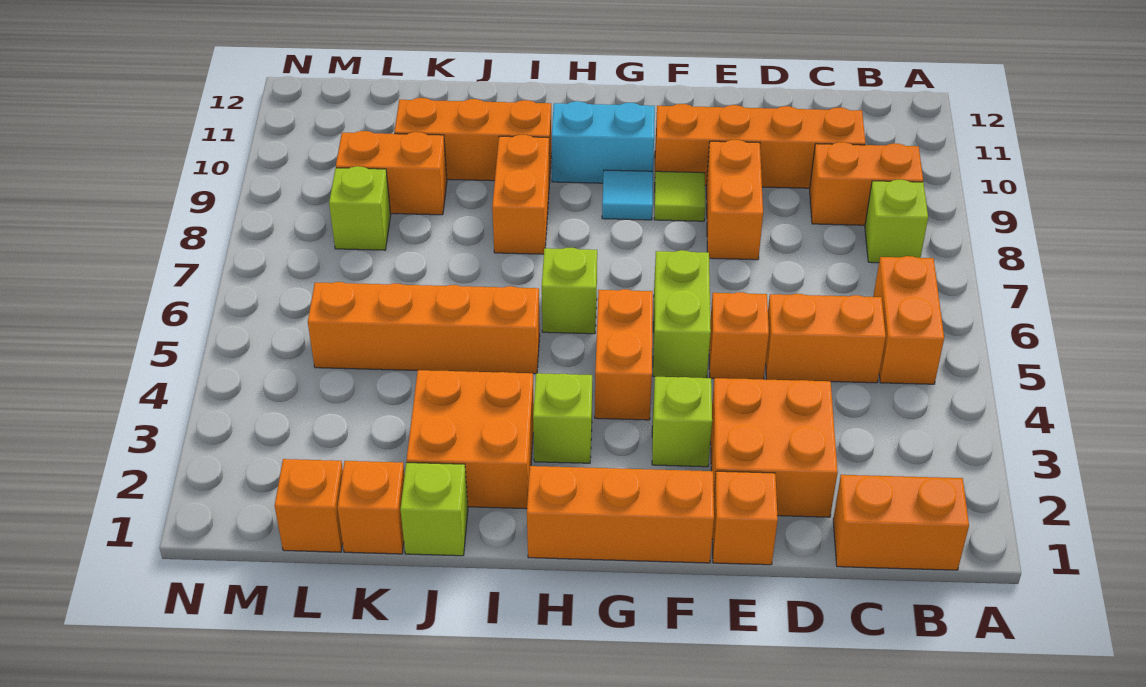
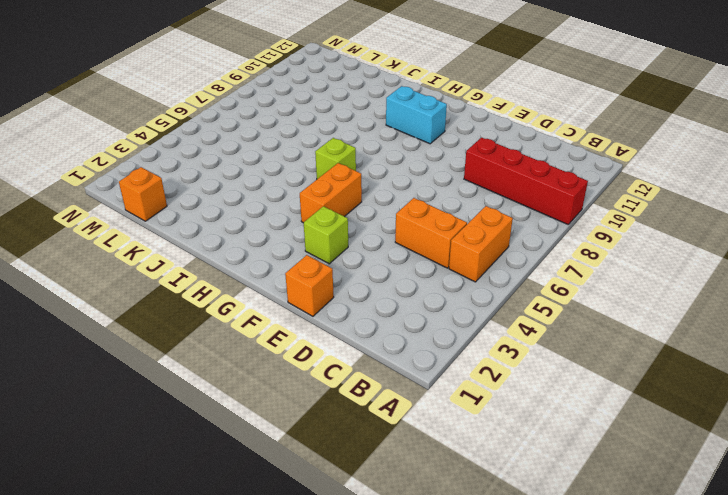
red 1x4 brick [464,138,588,224] -> orange 1x2 brick [810,142,923,225]
none -> orange 1x2 brick [833,475,969,570]
none -> lime 1x1 brick [865,180,928,263]
none -> orange 1x4 brick [655,104,865,188]

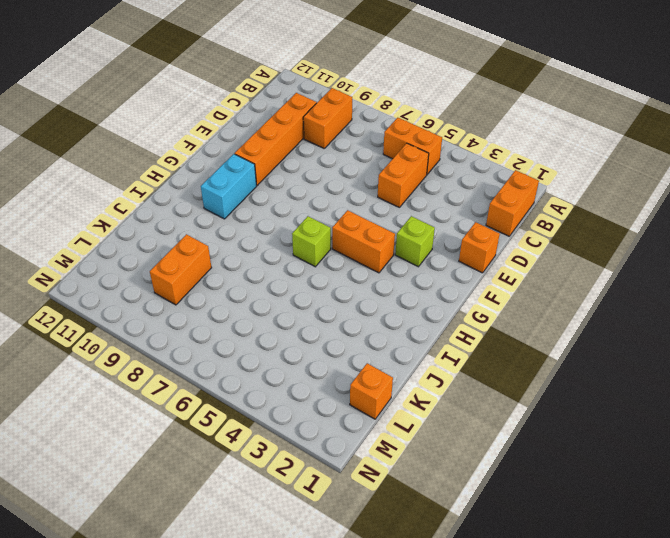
none -> lime 1x1 brick [865,180,928,263]
none -> orange 2x2 brick [711,378,838,517]
none -> orange 1x1 brick [709,292,769,379]

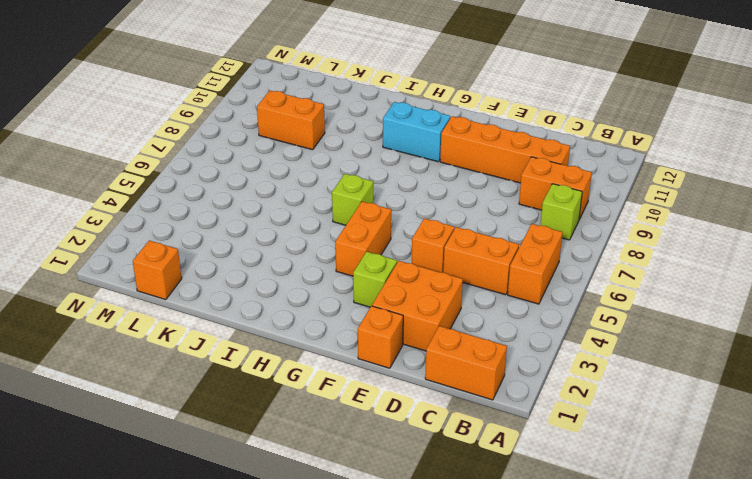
none -> orange 1x2 brick [706,140,763,260]
none -> orange 1x3 brick [527,466,714,563]
none -> lime 1x2 brick [653,250,711,378]

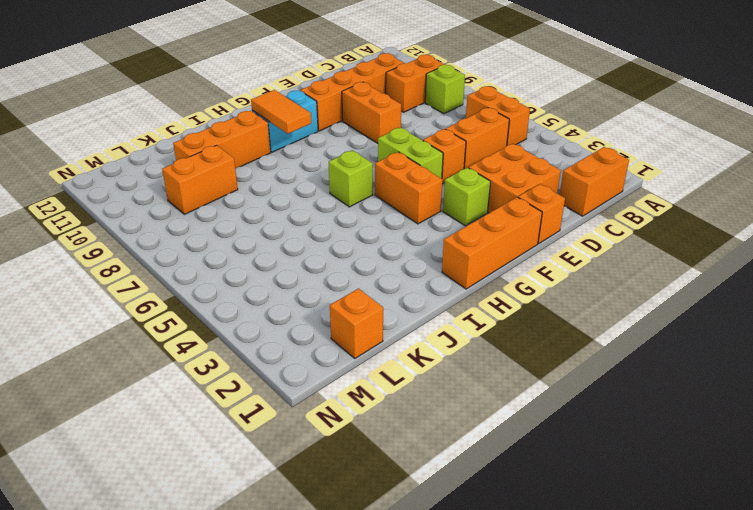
orange 1x2 tile [251,90,311,134] -> none
none -> lime 1x1 tile [654,171,705,221]
none -> cyan 1x1 tile [602,170,653,220]
none -> lime 1x1 brick [533,373,592,463]

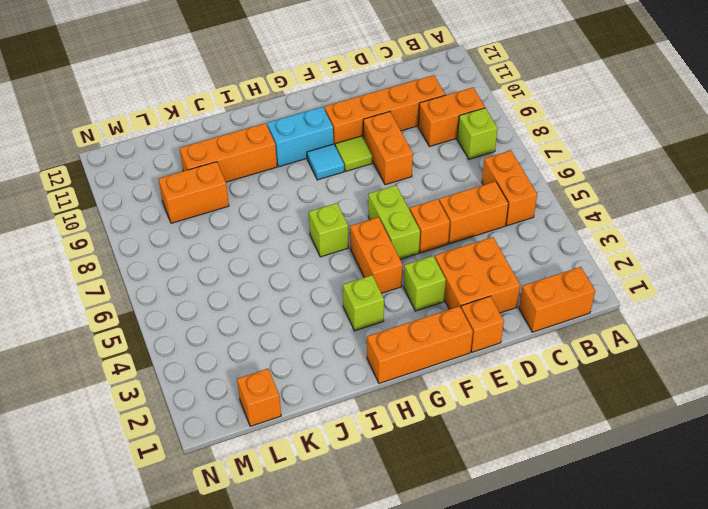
none -> orange 2x2 brick [407,370,534,509]
none -> orange 1x4 brick [308,282,540,374]
none -> orange 1x2 brick [492,135,550,254]

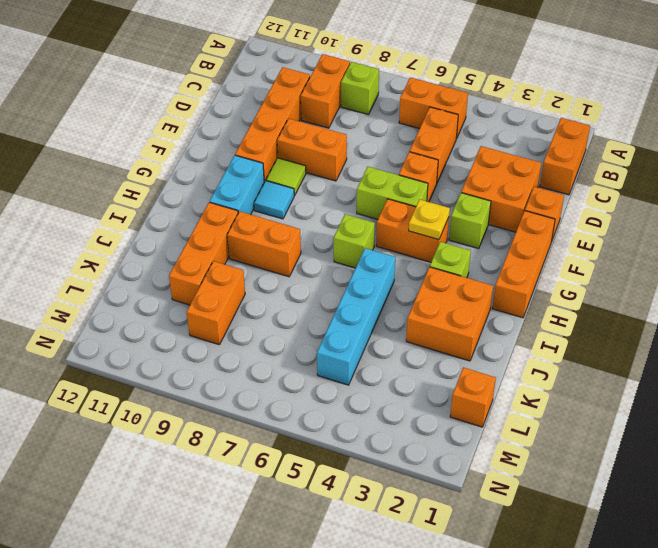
yellow 1x1 plate [409,200,450,240] -> none
cyan 1x4 brick [317,248,395,385] -> orange 1x4 brick [308,282,540,374]
none -> lime 1x1 brick [400,463,468,556]
none -> orange 1x1 brick [337,461,405,554]
none -> lime 1x1 brick [329,166,391,250]

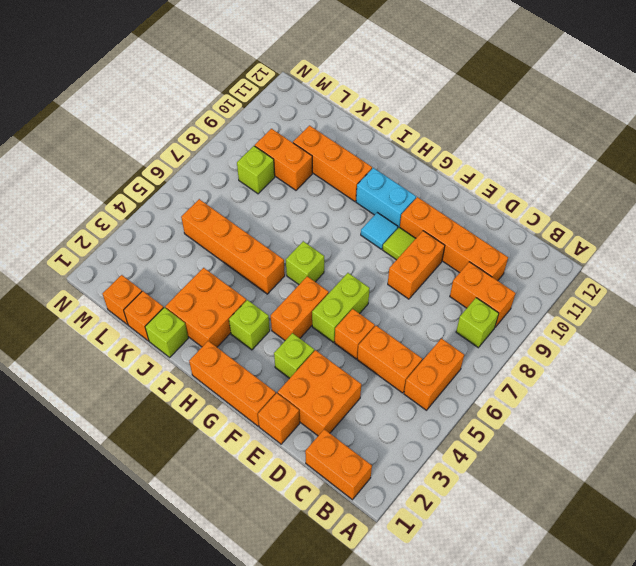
none -> orange 1x2 brick [492,135,550,254]

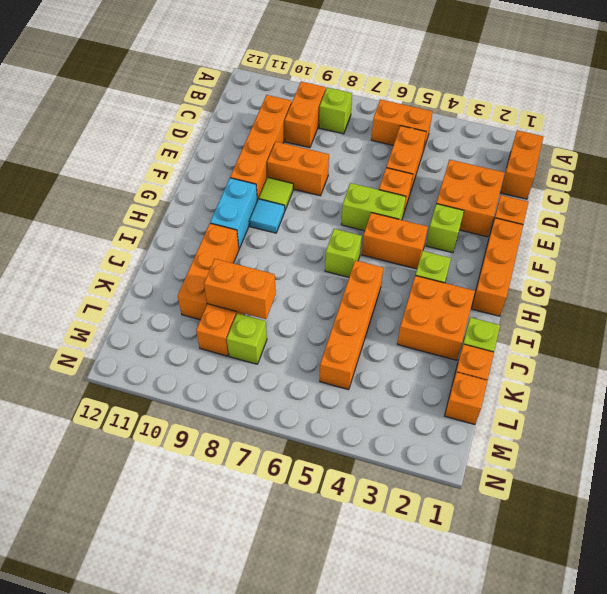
orange 1x2 brick [204,259,276,319] -> orange 1x2 brick moved to [492,135,550,254]

